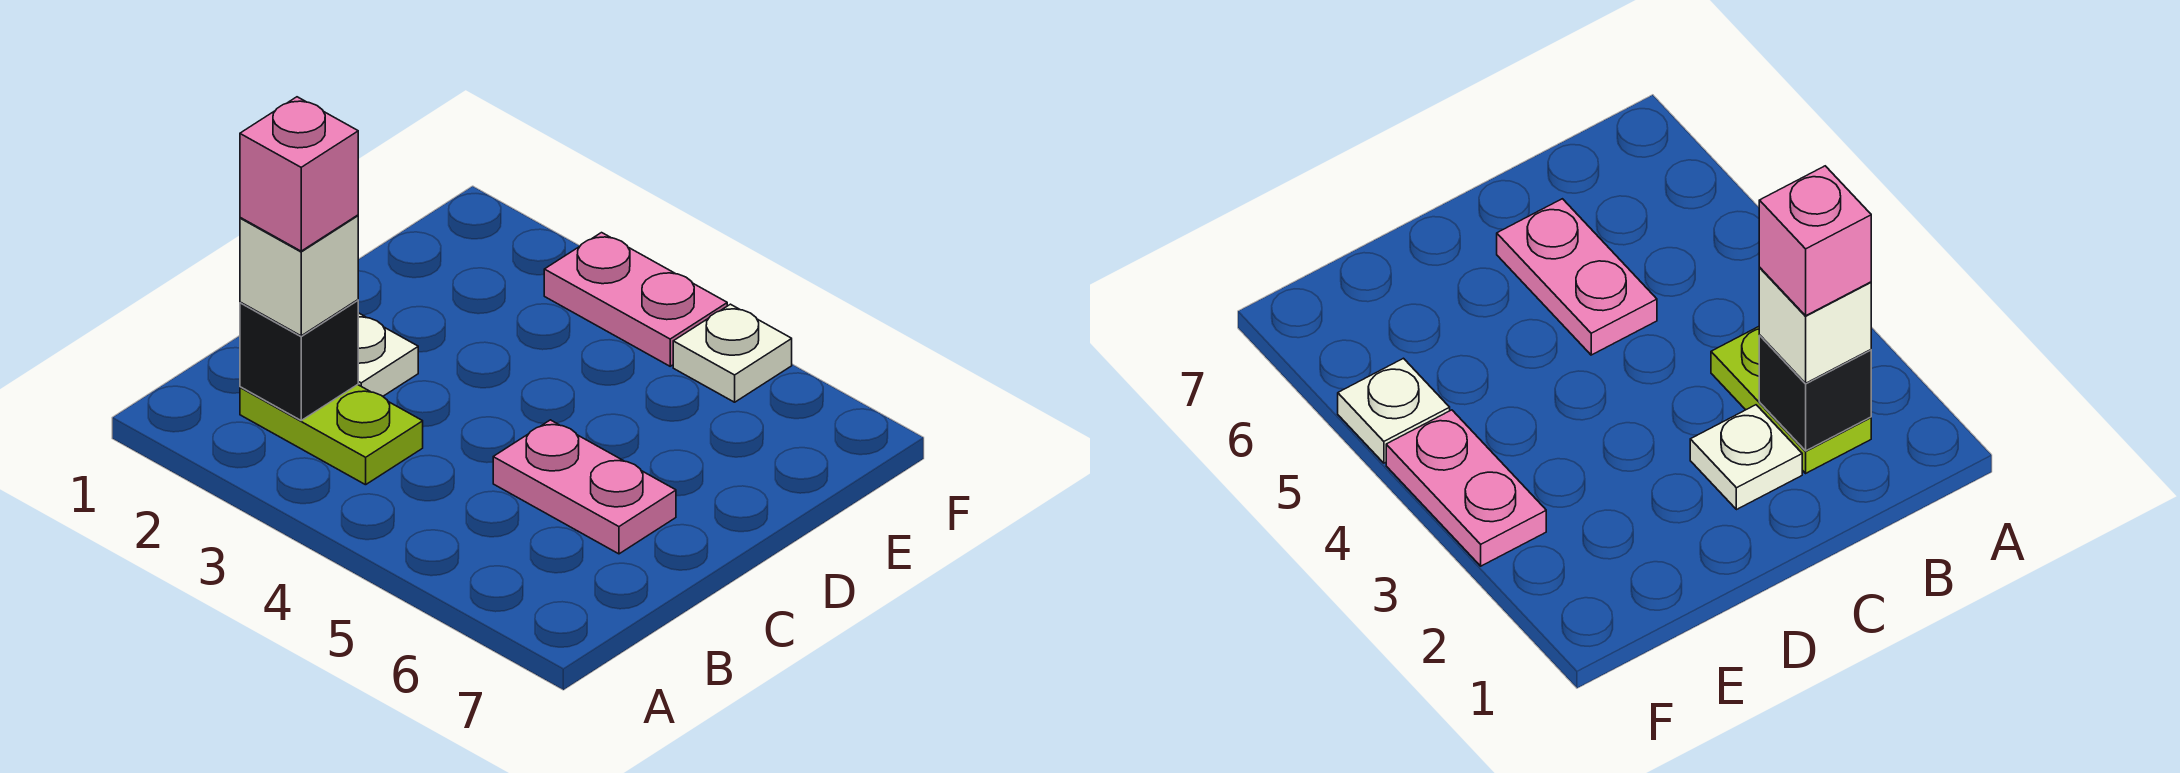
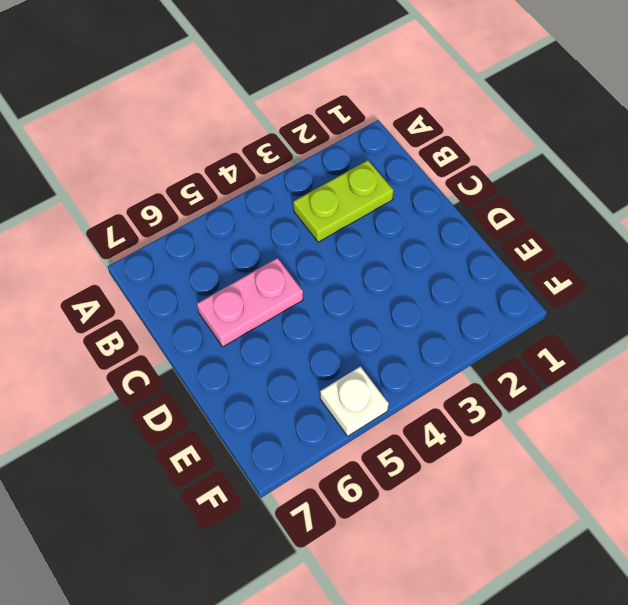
none -> white 1x1 plate [358,313,418,396]
none -> pink 1x2 plate [544,233,727,366]

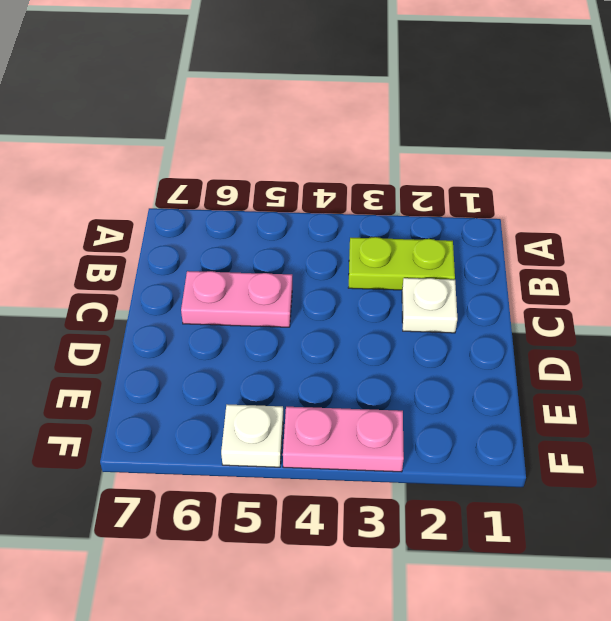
none -> black 1x1 brick [240,300,358,420]
none -> white 1x1 brick [240,215,358,336]

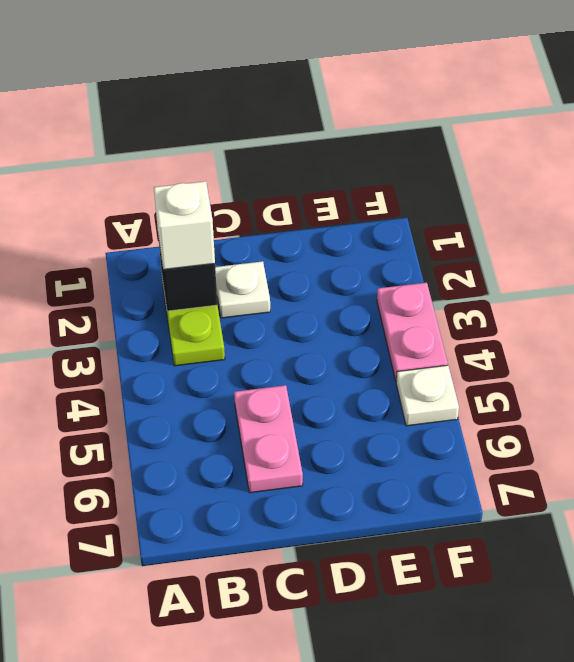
none -> pink 1x1 brick [240,97,358,251]

